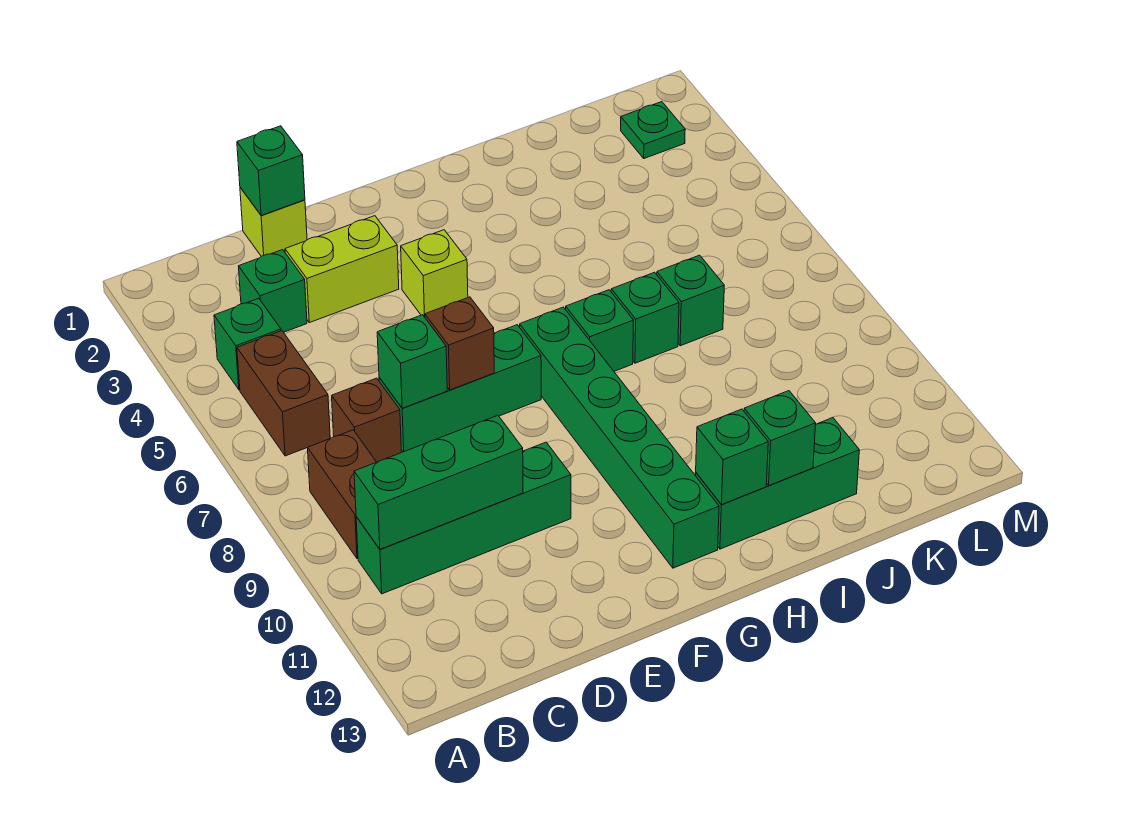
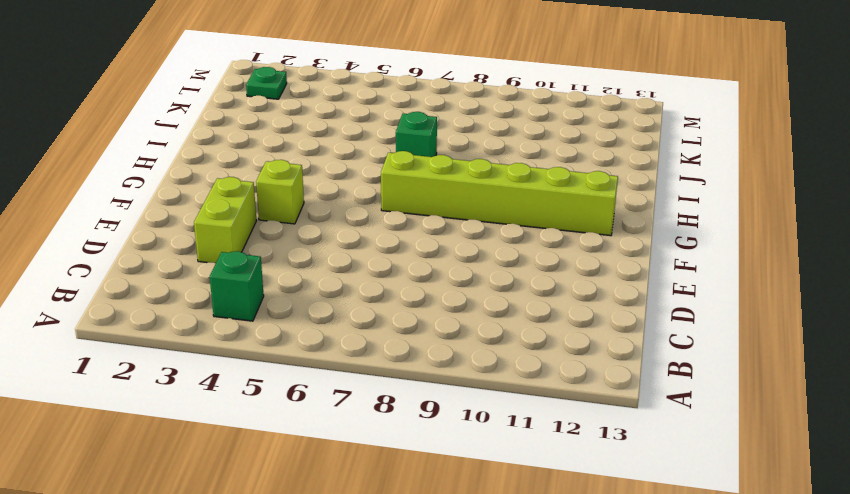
lime 1x6 brick [381,151,618,236] -> green 1x6 brick [520,307,719,568]
none -> brown 1x2 brick [237,331,330,456]
none -> brown 1x2 brick [308,430,376,559]
none -> green 1x4 brick [356,442,571,594]

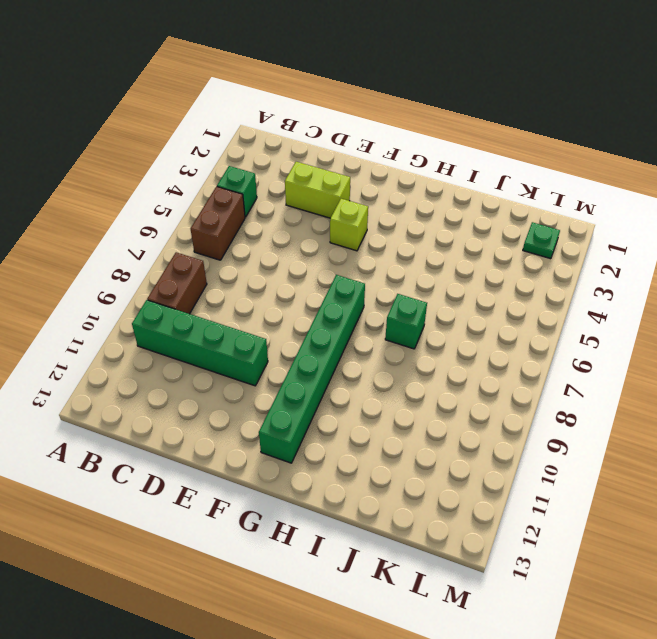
none -> green 1x1 brick [238,250,307,332]
none -> brown 1x1 brick [332,378,401,462]
none -> lime 1x1 brick [240,187,307,256]

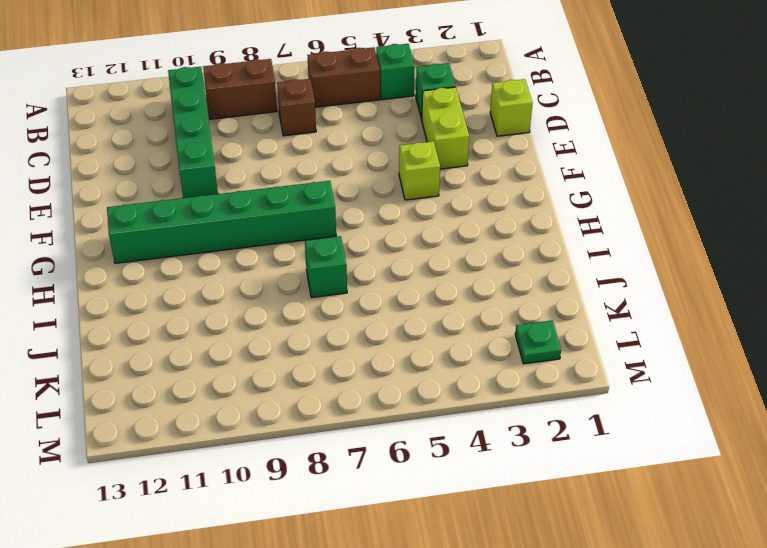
none -> green 1x3 brick [379,325,541,452]
none -> green 1x1 brick [565,290,633,371]
none -> green 1x3 brick [696,418,859,549]

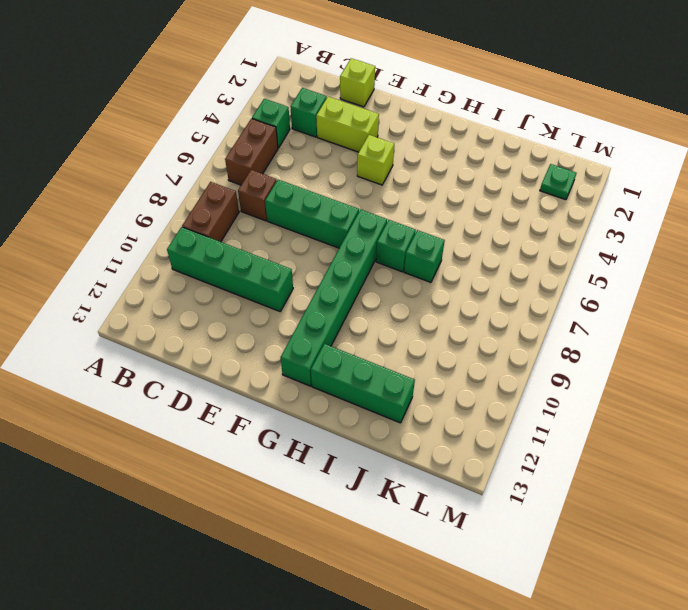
none -> green 1x1 brick [657,255,724,346]
none -> green 1x3 brick [354,415,523,549]
none -> green 1x1 brick [237,126,305,216]

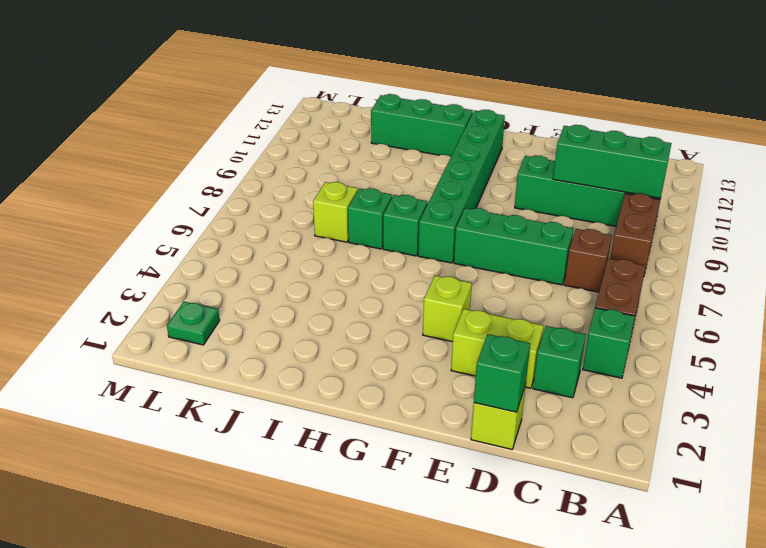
lime 1x1 brick [313,182,358,242] -> green 1x1 brick [657,255,724,346]
none -> green 1x1 brick [377,315,447,408]
none -> brown 1x1 brick [425,297,494,390]
none -> green 1x1 brick [696,409,768,505]

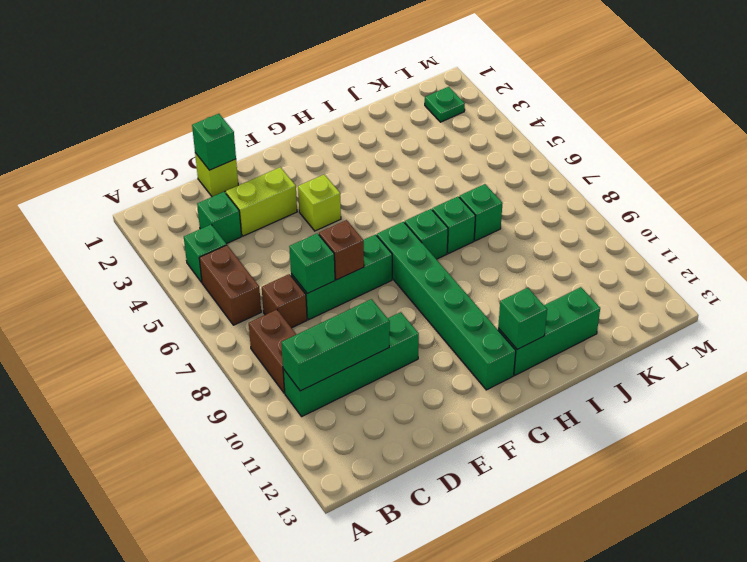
none -> green 1x1 brick [744,391,816,485]

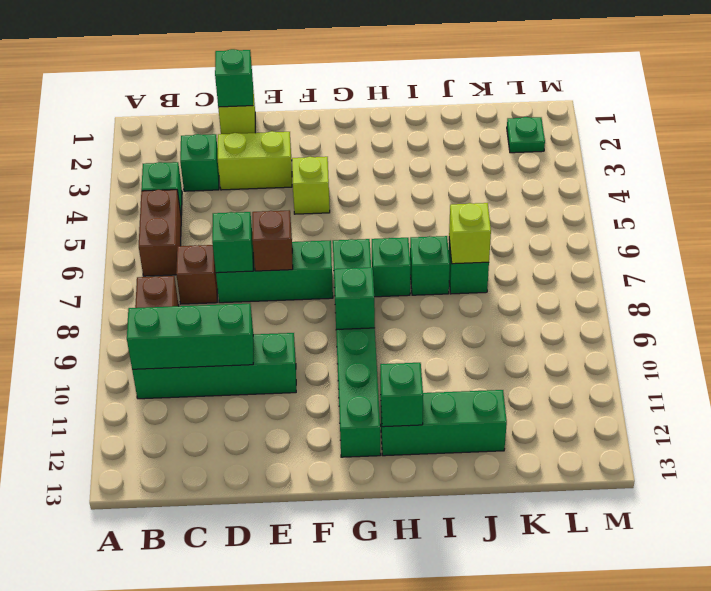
green 1x1 brick [334,268,375,329] -> green 1x1 brick moved to [744,391,816,485]
lime 1x1 brick [449,203,491,264] -> none

